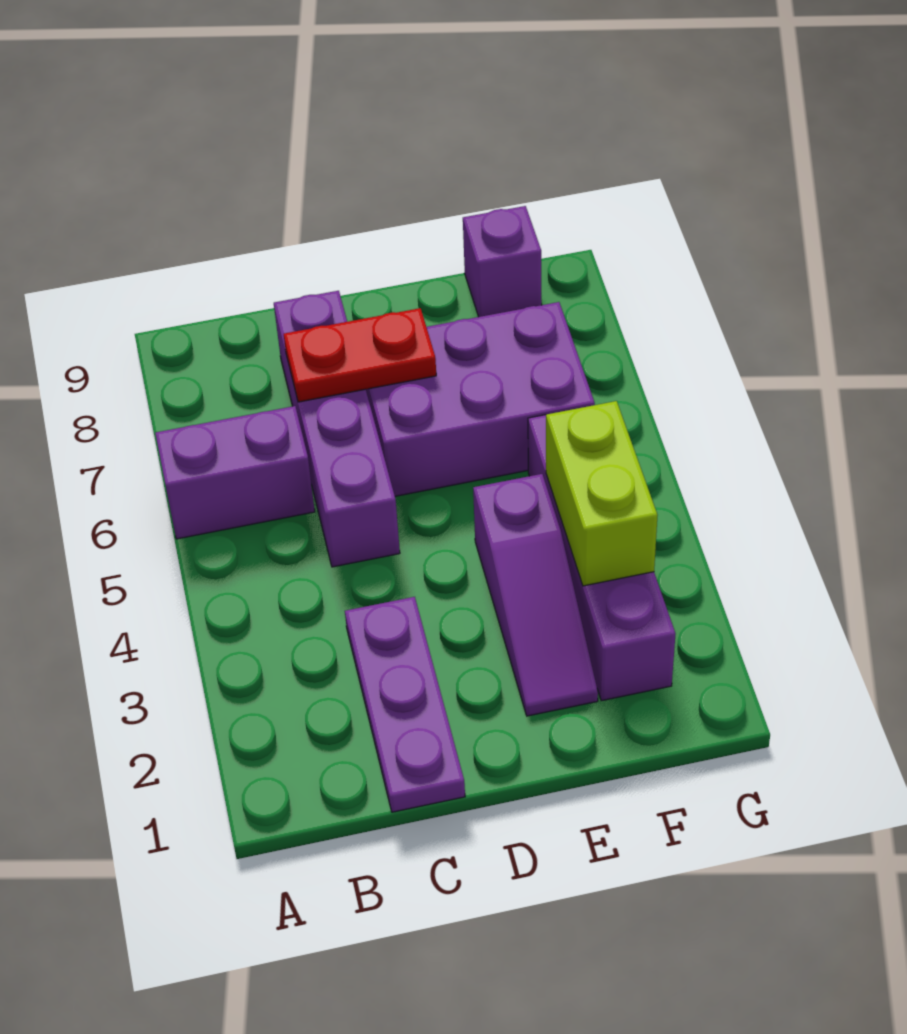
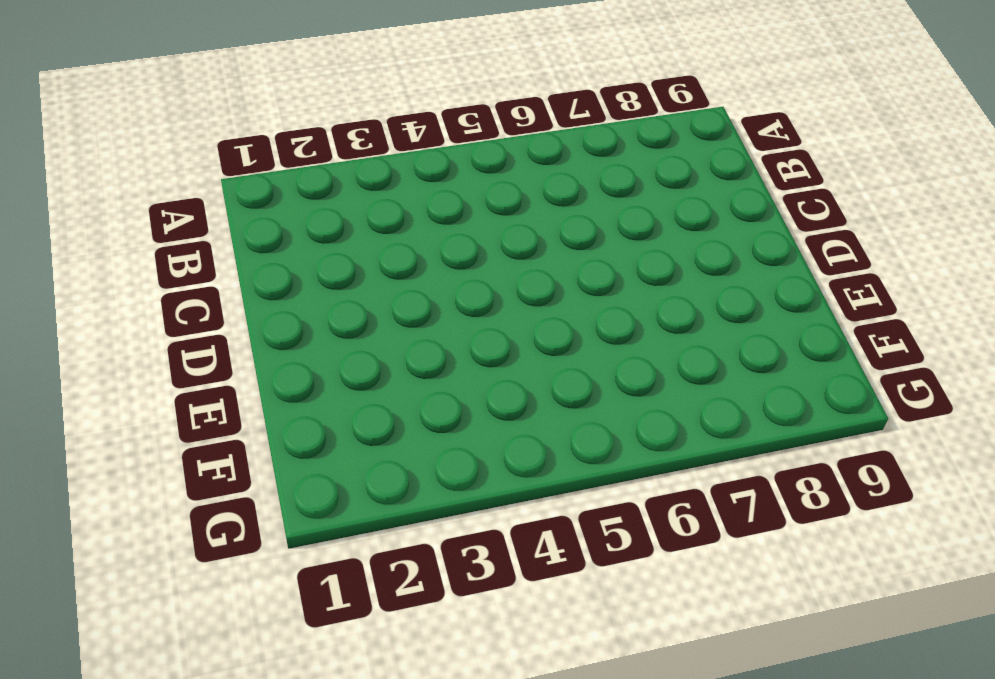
none -> purple 1x2 brick [155,406,315,539]
none -> purple 1x3 plate [345,597,465,812]

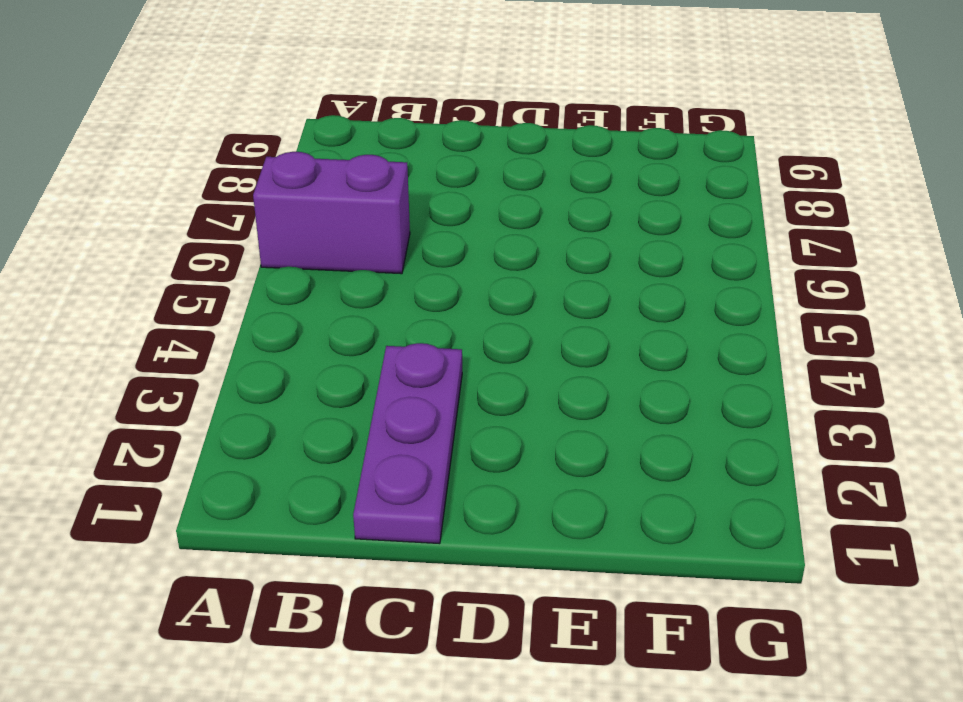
none -> purple 1x4 brick [274,291,400,567]
none -> purple 2x3 brick [366,302,595,496]

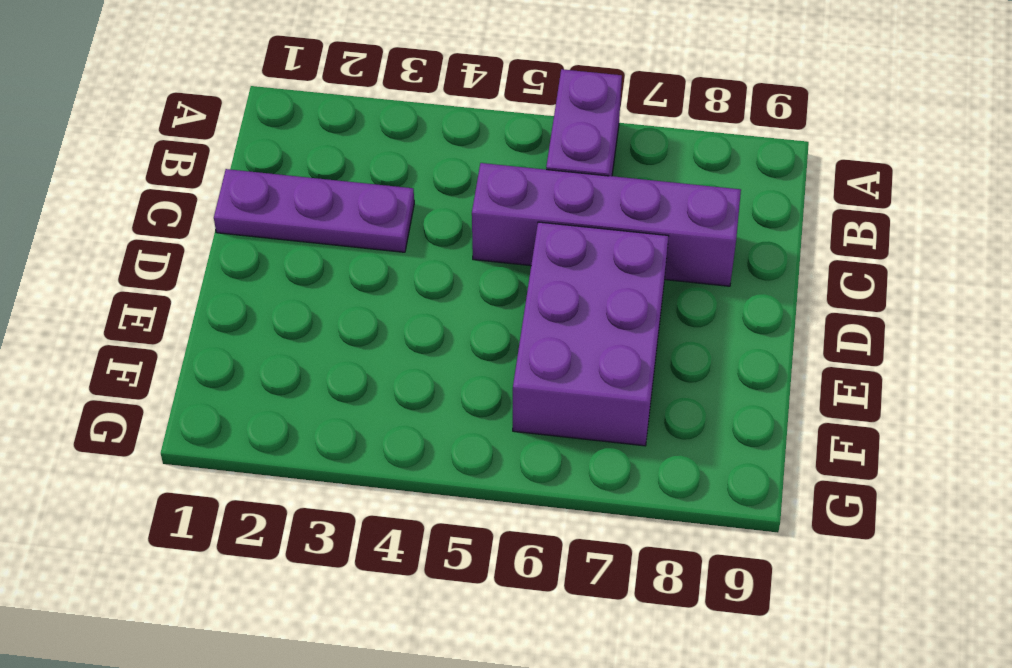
none -> purple 1x3 slope [473,474,598,716]
none -> purple 1x4 brick [528,415,675,701]

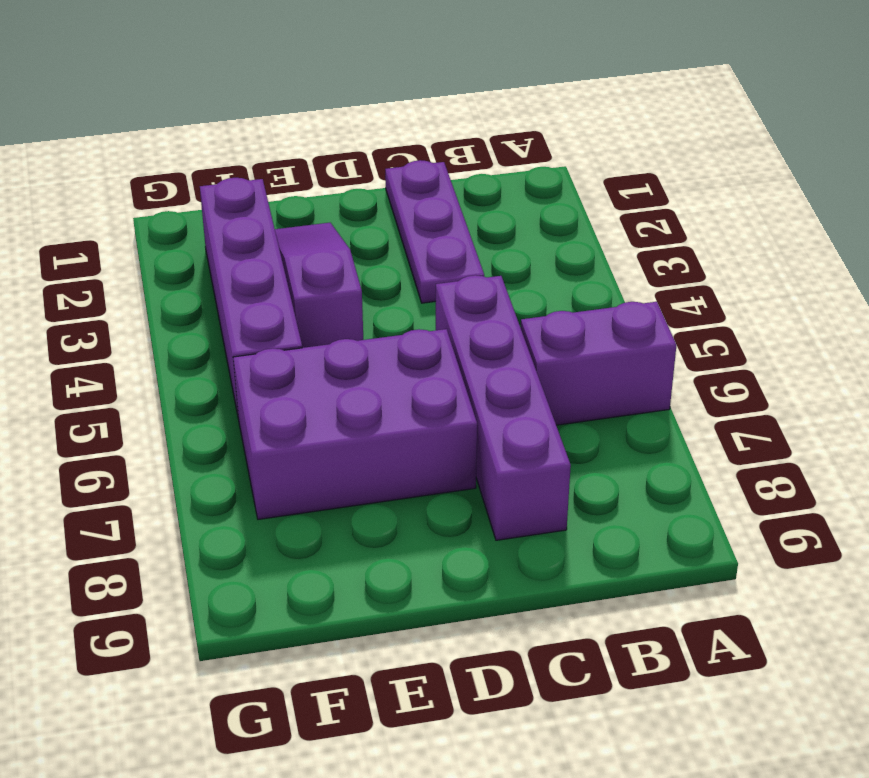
none -> purple 1x1 brick [463,206,542,317]
none -> red 1x2 plate [284,308,436,402]

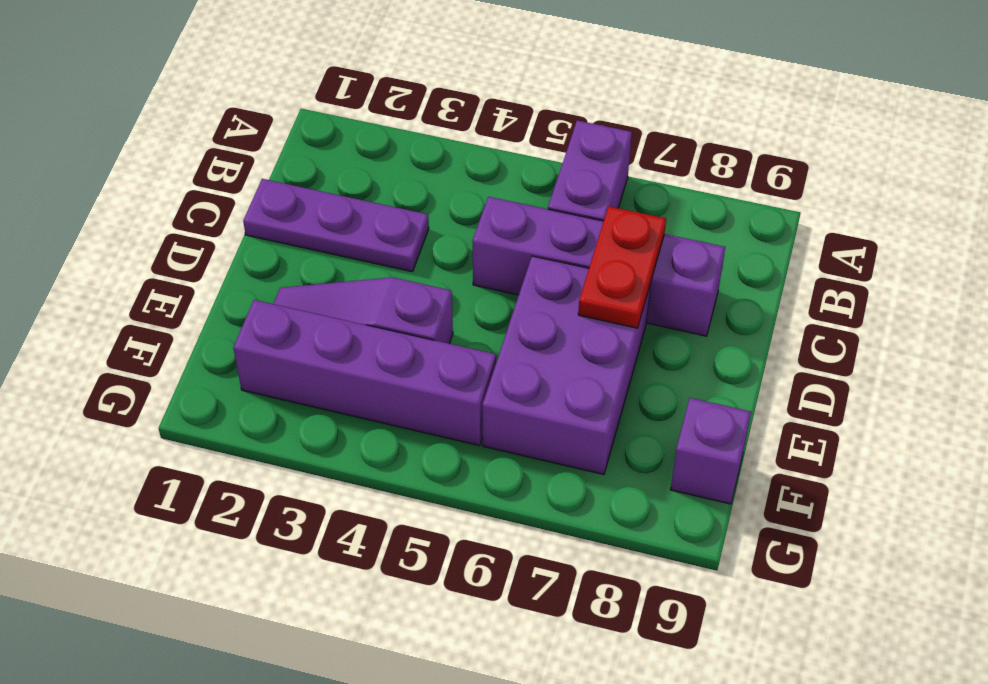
none -> lime 1x2 brick [546,401,658,586]

